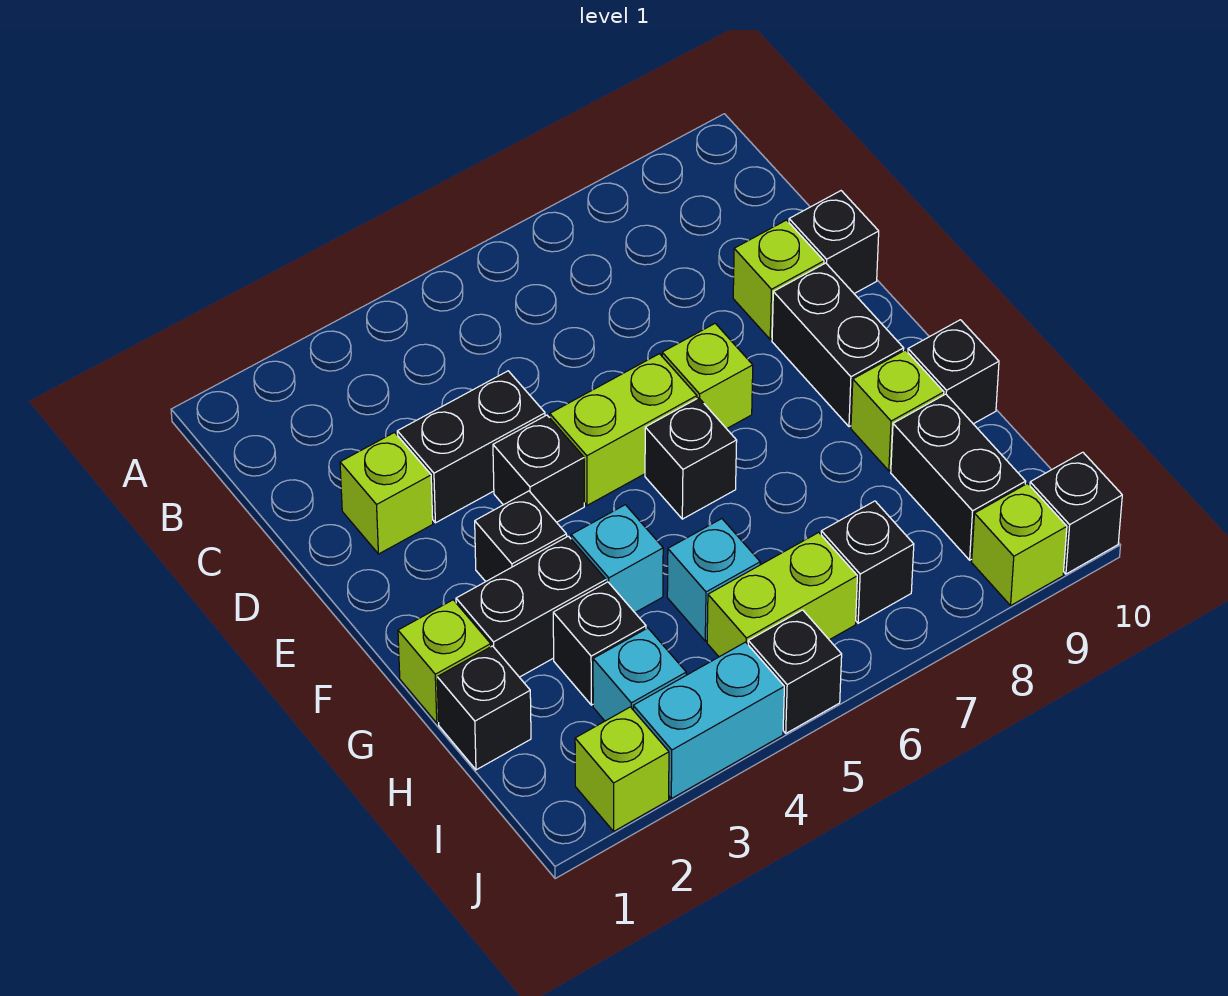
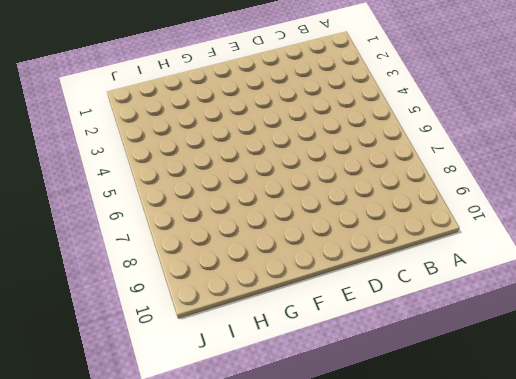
none -> lime 1x1 brick [340,432,433,554]
none -> black 1x2 brick [397,371,545,523]
none -> lime 1x1 brick [733,220,824,339]

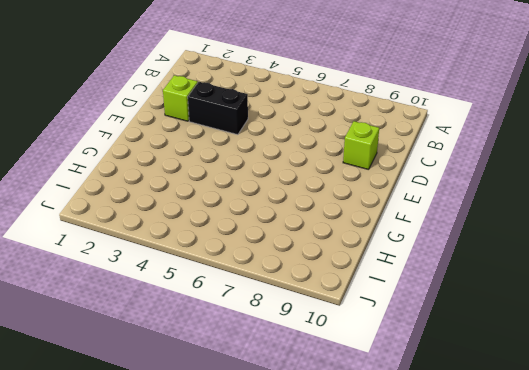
none -> black 1x1 brick [789,191,879,294]
none -> black 1x1 brick [493,415,584,522]
none -> lime 1x2 brick [550,354,697,505]

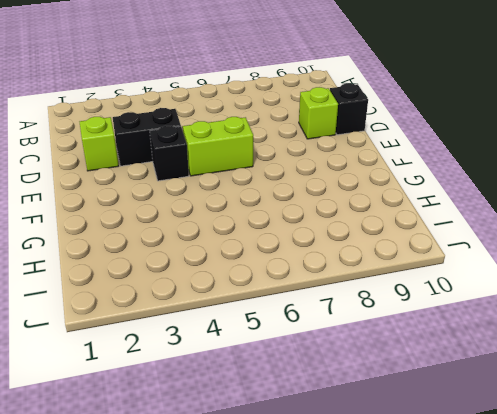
none -> lime 1x1 brick [662,323,753,429]
none -> black 1x2 brick [772,263,904,427]
none -> black 1x1 brick [475,491,567,582]

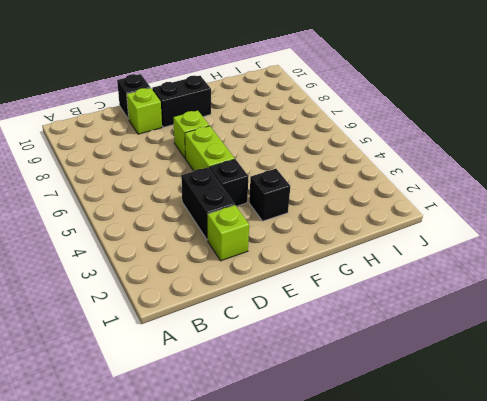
none -> black 1x1 brick [645,398,737,519]
none -> lime 1x1 brick [398,600,491,723]
none -> black 1x2 brick [456,536,606,677]

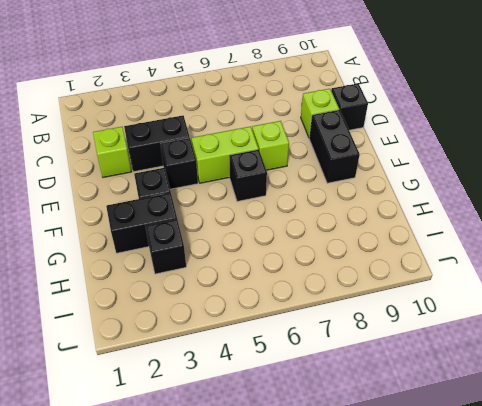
none -> lime 1x1 brick [398,600,491,723]
none -> cyan 1x1 brick [571,505,663,612]
none -> lime 1x1 brick [851,350,944,471]

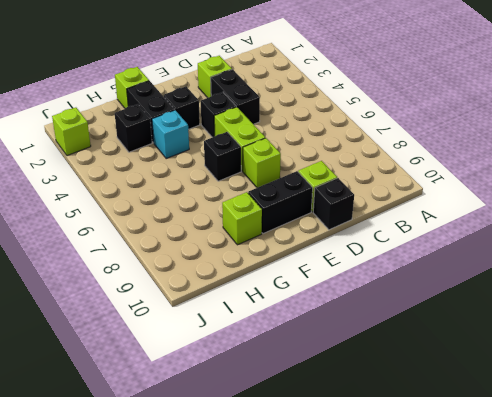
none -> black 1x1 brick [908,320,999,424]
none -> black 1x1 brick [437,646,531,770]
none -> cyan 1x1 brick [667,519,760,641]

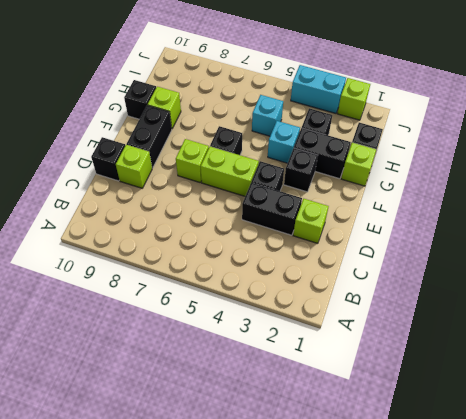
none -> black 1x2 brick [891,394,1026,560]
none -> cyan 1x1 brick [593,628,686,721]
none -> lime 1x2 brick [707,532,857,657]

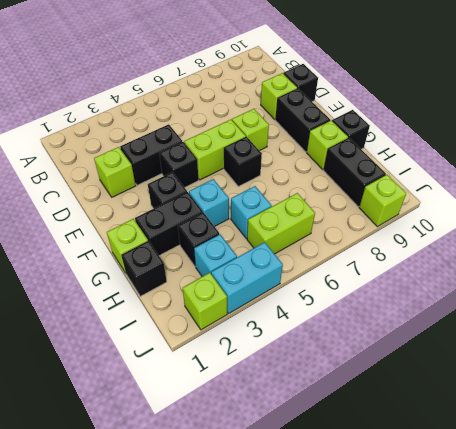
none -> black 1x1 brick [821,501,914,623]
none -> black 1x1 brick [748,610,842,733]
none -> black 1x1 brick [1030,452,1122,574]

